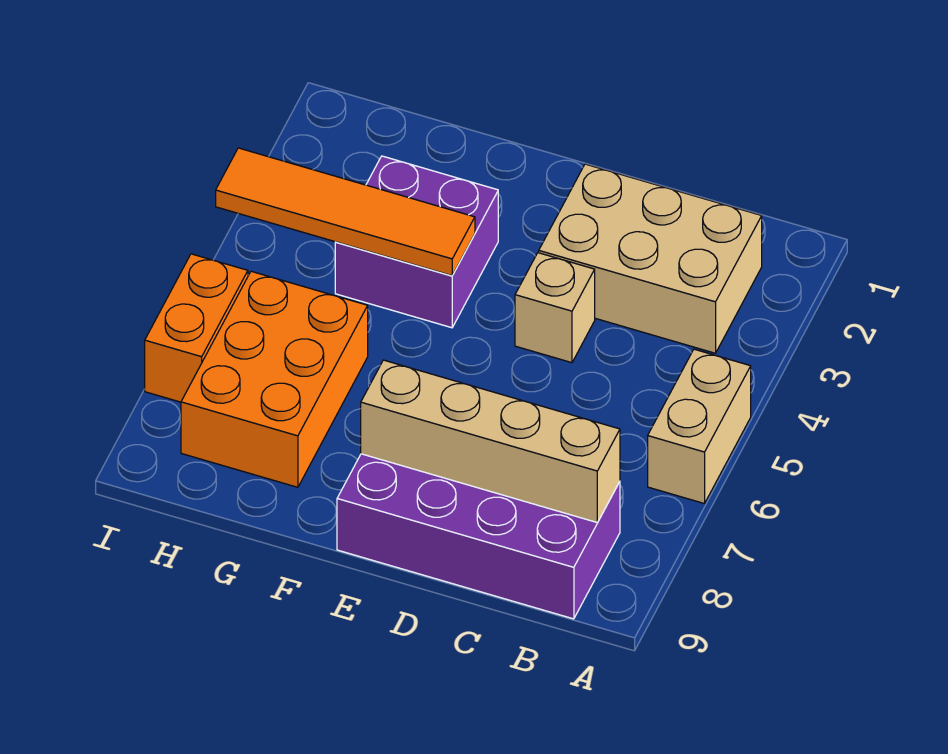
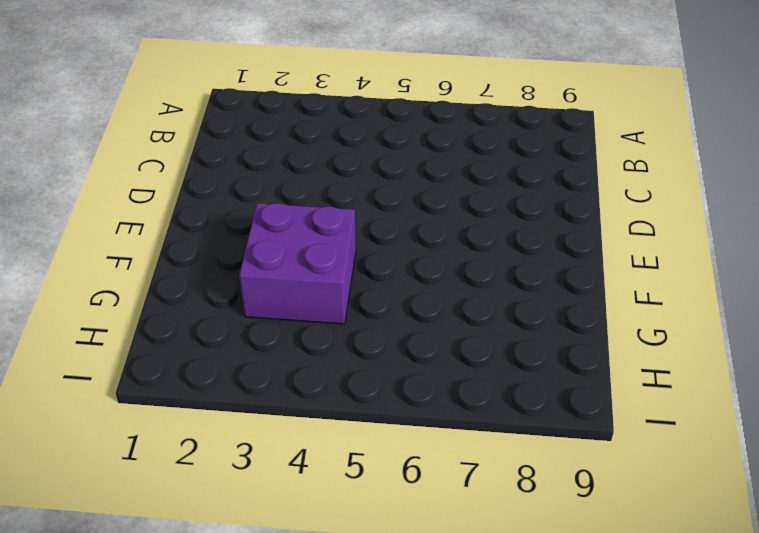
none -> tan 1x2 brick [648,349,751,504]
none -> tan 2x3 brick [539,164,762,353]

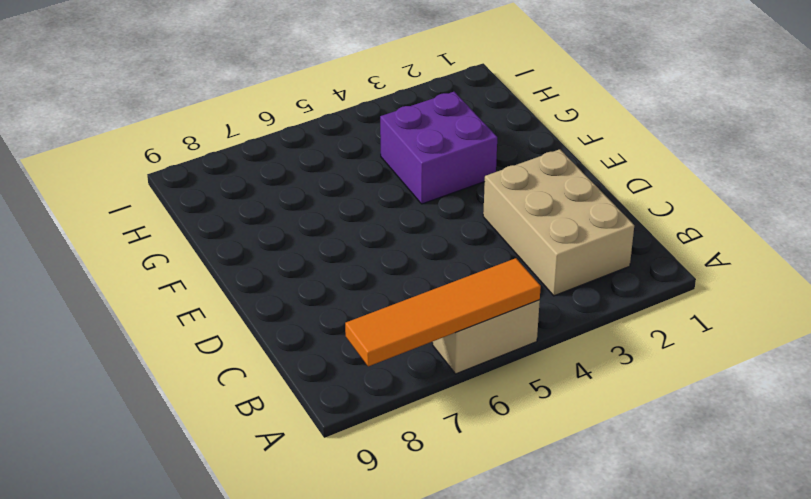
orange 1x4 tile [345,258,541,366] -> orange 1x4 tile turned to [216,148,475,276]
none -> purple 2x4 brick [337,454,620,619]
none -> tan 1x1 brick [515,253,595,363]

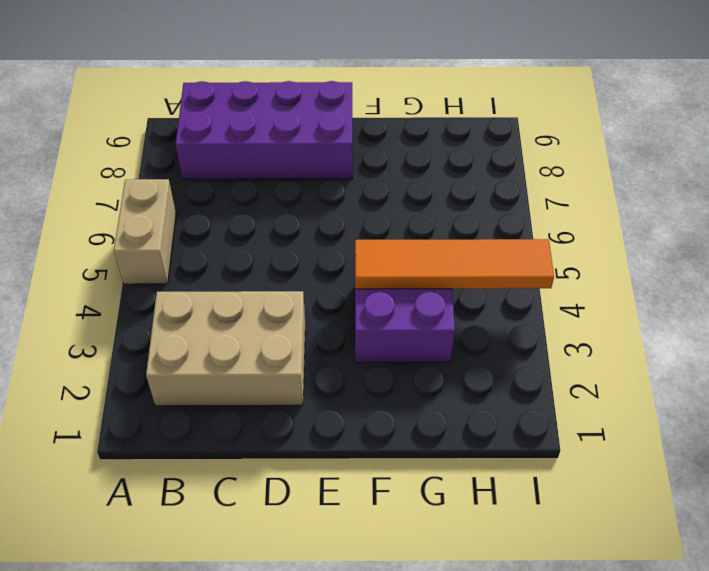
none -> tan 1x1 brick [515,253,595,363]
none -> orange 2x3 brick [181,271,368,487]

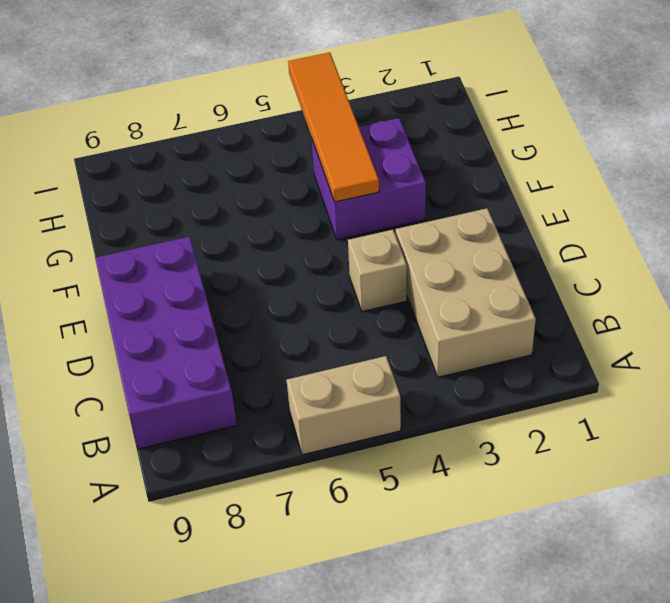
none -> orange 2x3 brick [181,271,368,487]
none -> orange 1x2 brick [145,254,248,402]

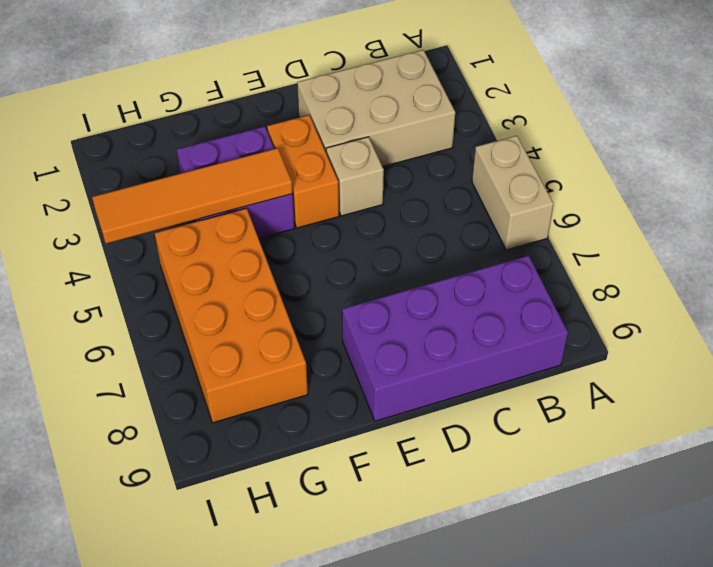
orange 1x2 brick [267,115,339,228] -> orange 1x2 brick moved to [145,254,248,402]
orange 2x4 brick [155,208,308,423] -> orange 2x3 brick [181,271,368,487]
none -> tan 1x4 brick [361,360,620,522]

